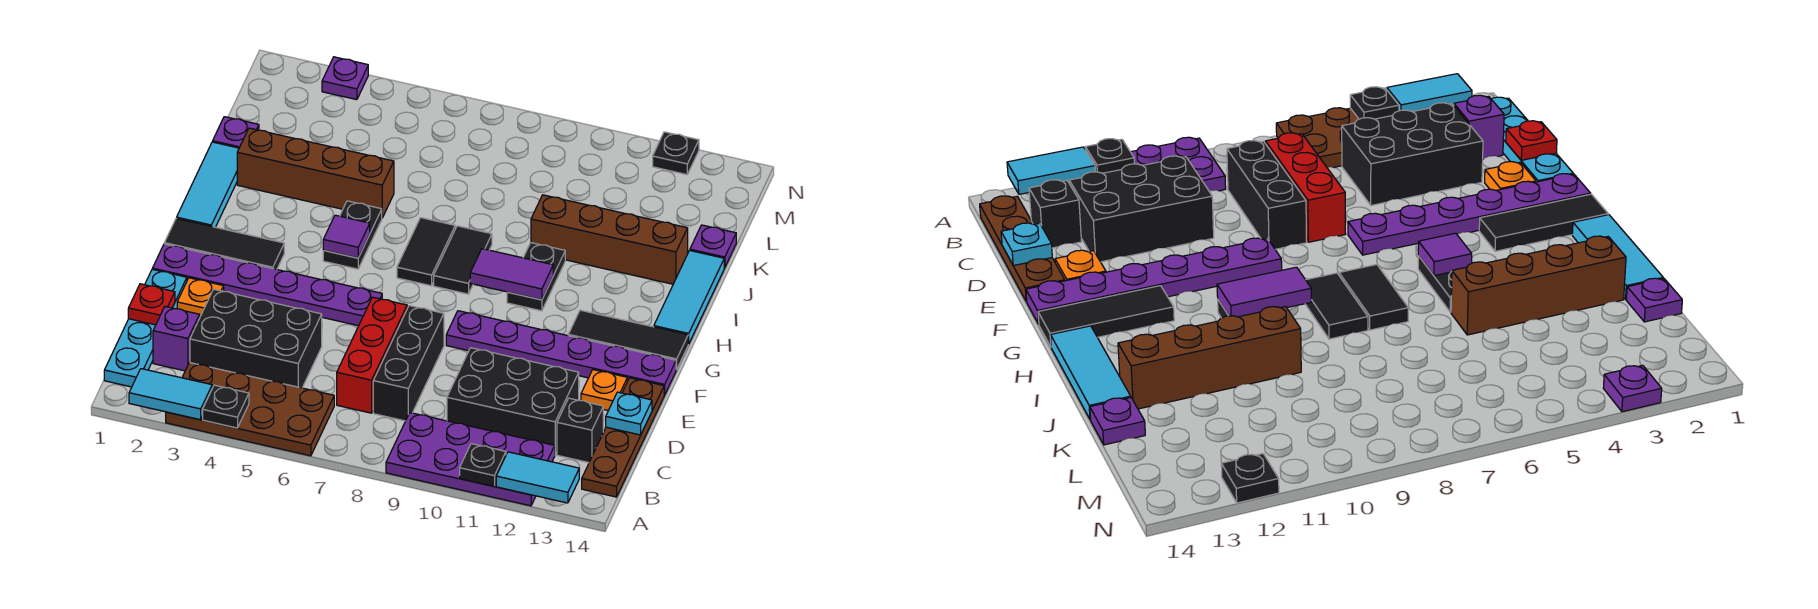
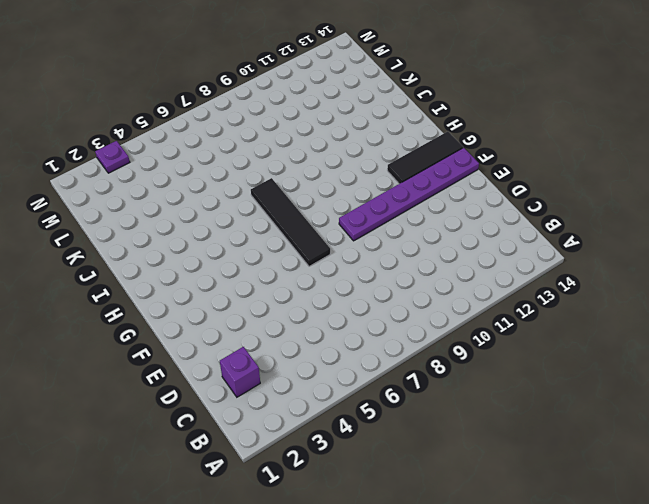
black 1x4 tile [251,178,330,266] -> black 1x2 tile [397,218,455,286]
none -> brown 2x4 plate [166,363,334,456]
none -> purple 2x4 plate [386,413,555,506]
none -> cyan 1x4 plate [104,269,187,387]
none -> brown 1x4 plate [582,378,664,497]

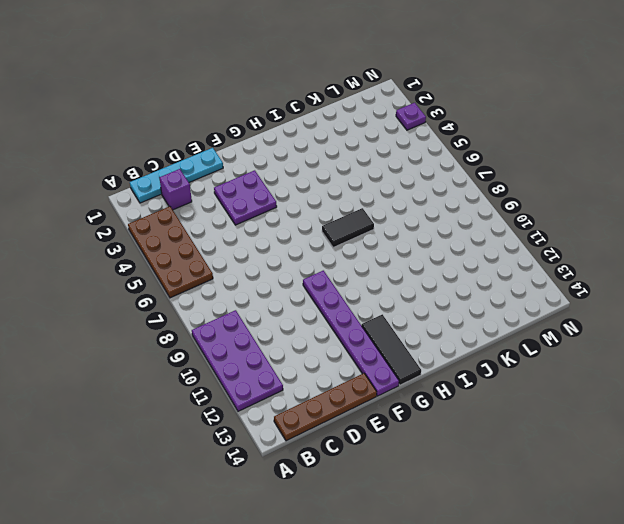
purple 2x2 plate [214,170,277,225] -> purple 1x6 plate [152,244,382,326]
none -> black 2x3 brick [190,289,322,388]
none -> red 1x3 brick [337,297,407,413]
none -> black 1x3 brick [373,306,444,421]
none -> black 2x3 brick [447,348,579,454]

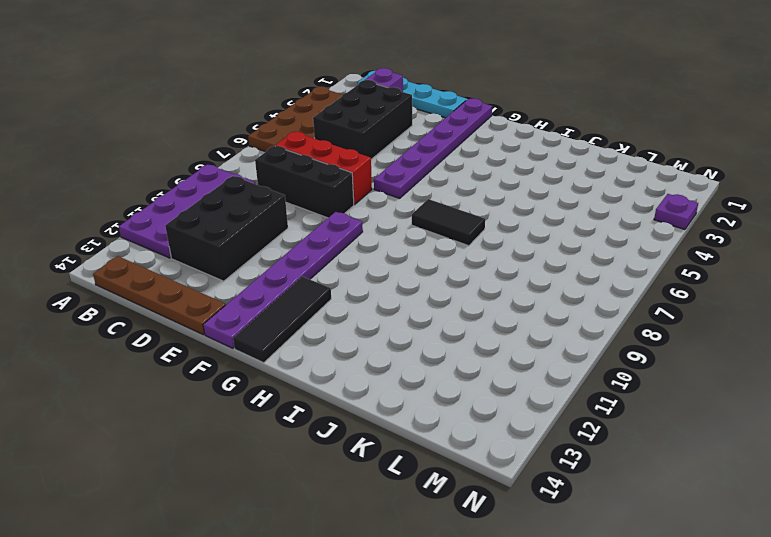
none -> black 1x1 brick [557,398,603,463]
none -> orange 1x1 plate [177,278,224,316]
none -> orange 1x1 plate [581,370,627,411]
none -> black 1x3 tile [165,218,284,269]

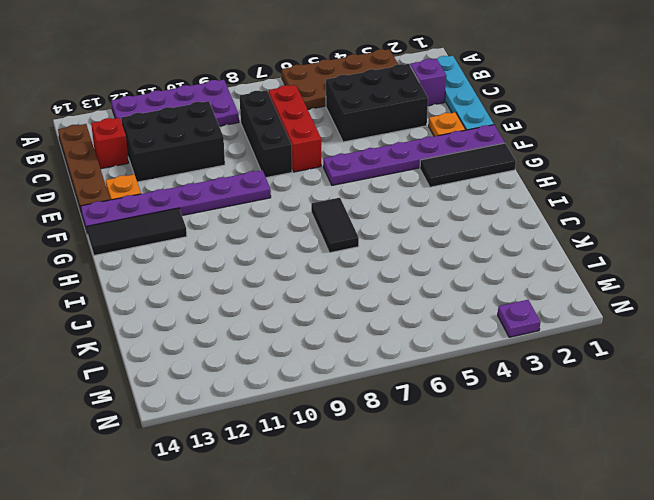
red 1x1 brick [91,118,129,169] -> black 1x1 brick [557,398,603,463]
none -> cyan 1x3 tile [177,142,239,227]
none -> black 1x2 plate [323,201,382,269]
none -> black 1x2 tile [434,226,492,294]
none -> black 1x2 plate [507,243,565,311]

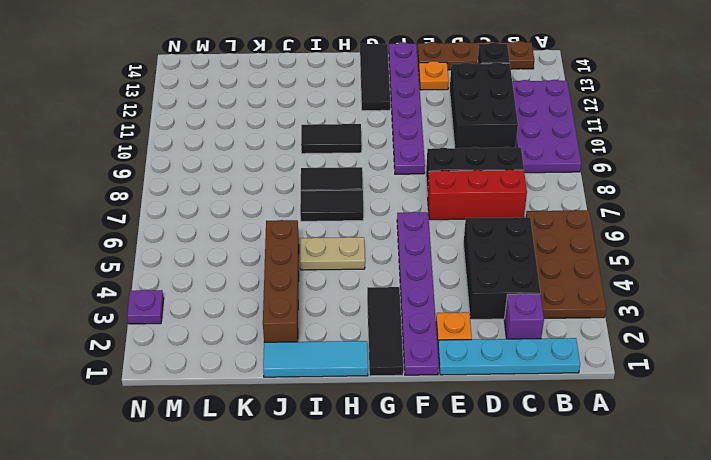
tan 1x2 plate [300,237,365,270] -> black 1x2 plate [323,201,382,269]
black 1x2 tile [301,124,362,154] -> black 1x2 plate [507,243,565,311]
none -> cyan 1x3 tile [654,250,724,344]
none -> brown 1x4 brick [531,195,688,284]
none -> purple 1x1 plate [213,117,259,148]
none -> purple 1x1 plate [690,225,736,268]

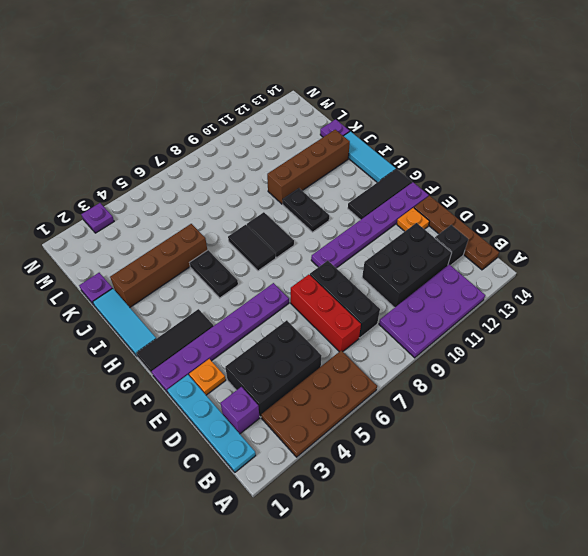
none -> black 1x1 plate [653,132,699,175]
none -> cyan 1x2 tile [129,369,212,420]
none -> black 1x1 plate [203,385,249,428]
none -> black 1x1 plate [460,444,506,486]

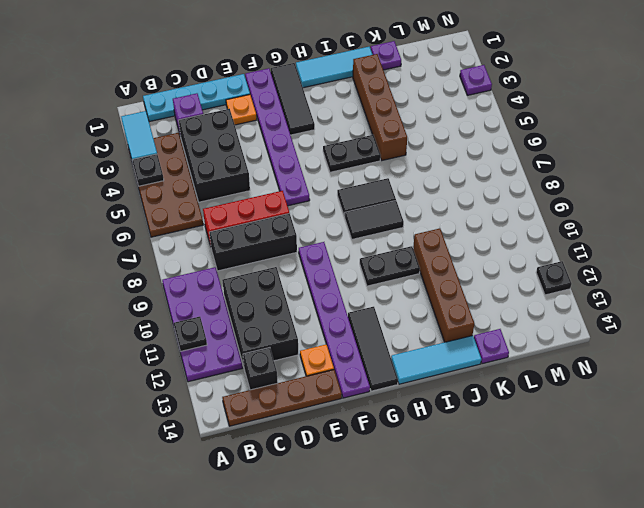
none -> cyan 1x2 tile [496,452,579,503]
none -> red 1x1 plate [128,284,175,325]
none -> cyan 1x1 plate [606,392,652,435]
none -> purple 1x1 tile [323,215,370,258]

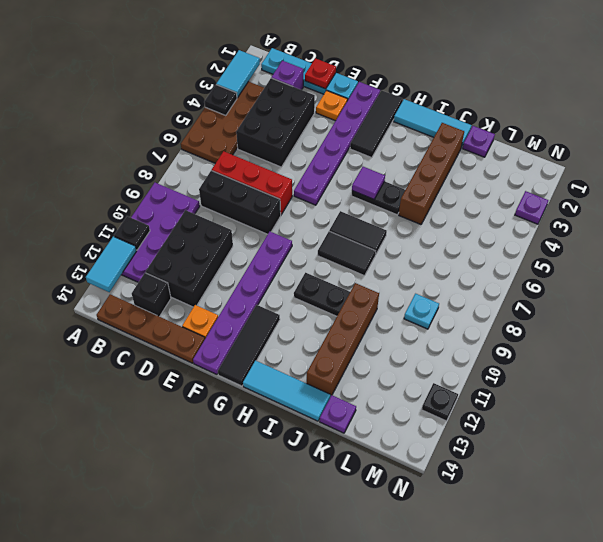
cyan 1x1 plate [404,294,439,329] -> cyan 1x1 plate moved to [606,392,652,435]
none -> purple 1x2 tile [470,249,553,300]

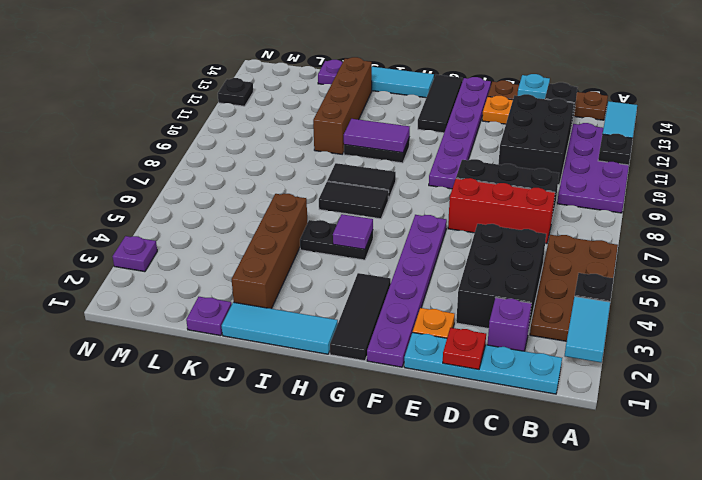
purple 1x2 tile [344,119,410,153] -> purple 1x2 tile turned to [470,249,553,300]

